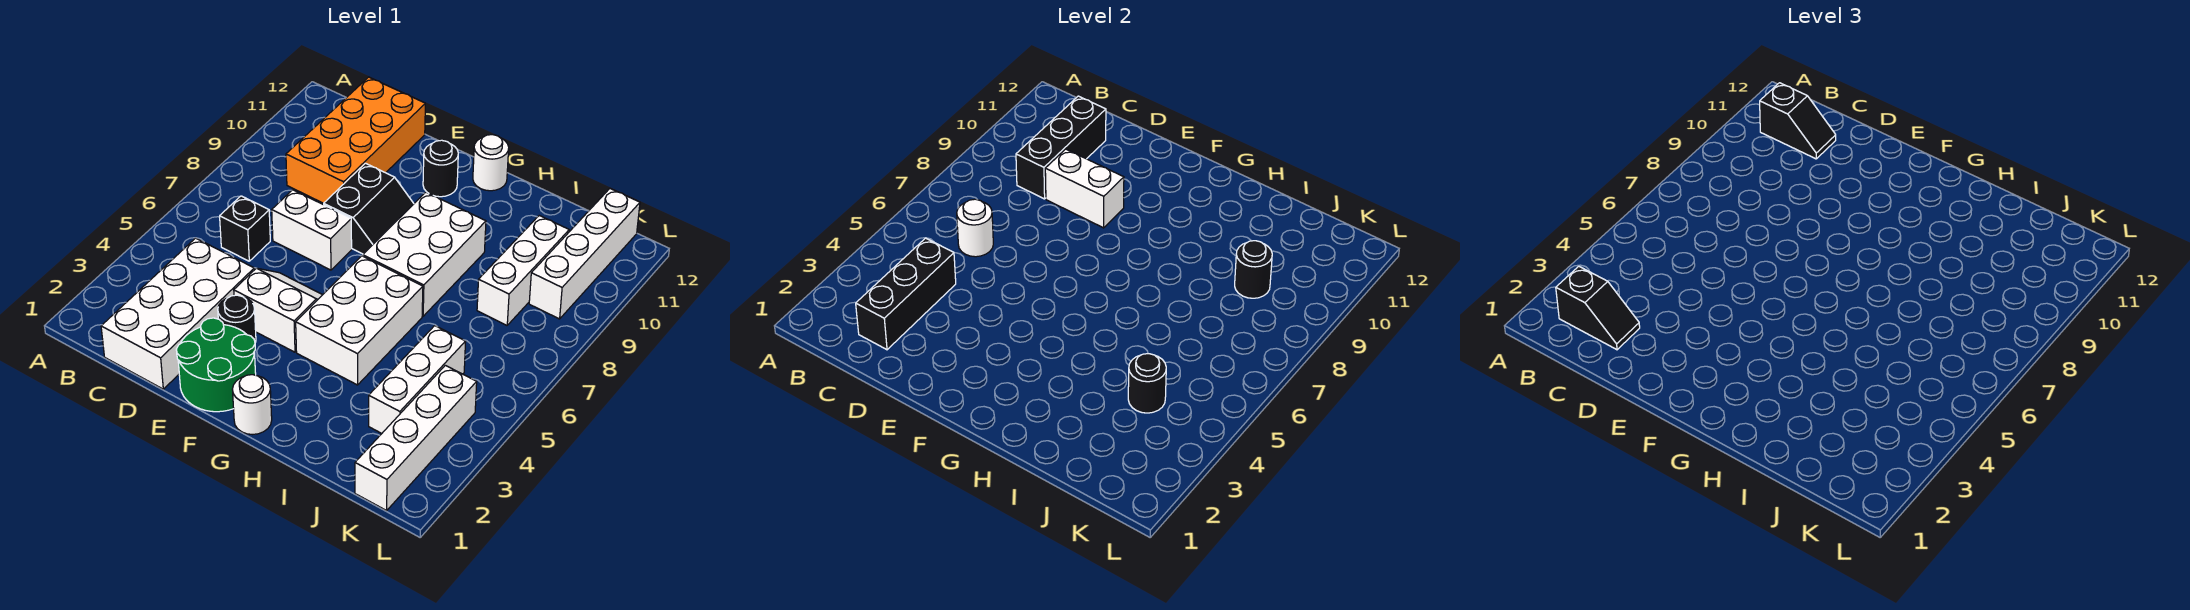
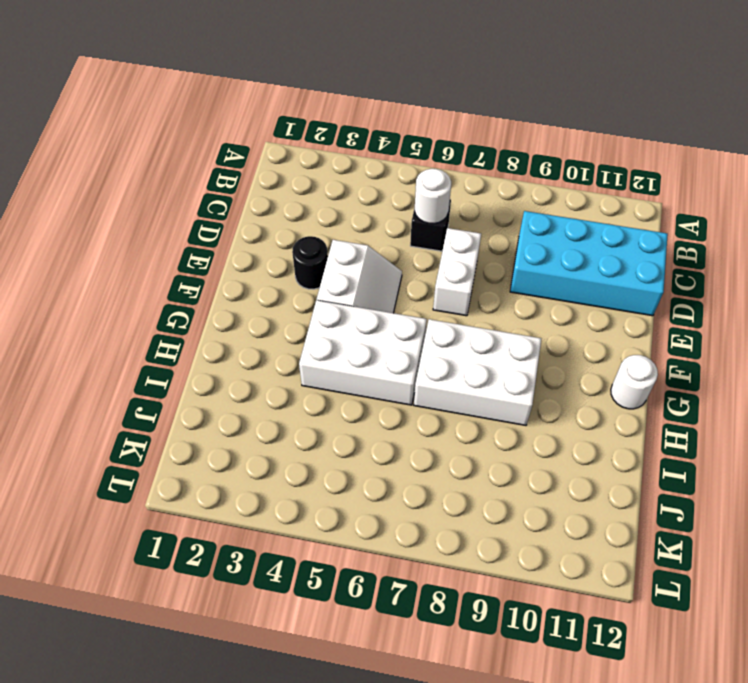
cyan 2x4 brick [510,211,668,316] -> orange 2x4 brick [286,77,425,203]
none -> white 2x4 brick [101,238,254,389]
none -> green 2x2 round brick [176,318,256,412]
none -> black 2x2 slope [324,163,414,254]

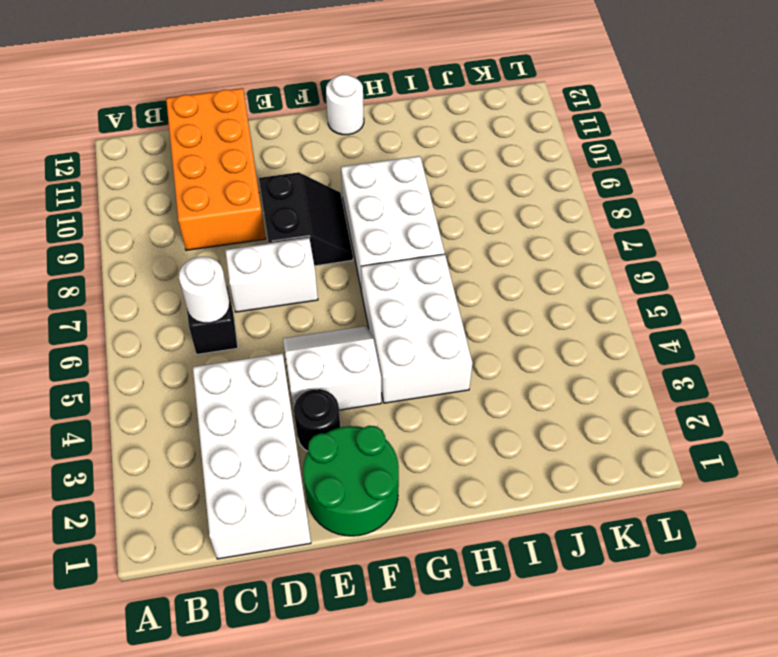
none -> black 1x1 round brick [423,140,458,197]
none -> white 1x1 round brick [232,375,272,435]
none -> white 1x3 brick [369,326,466,433]

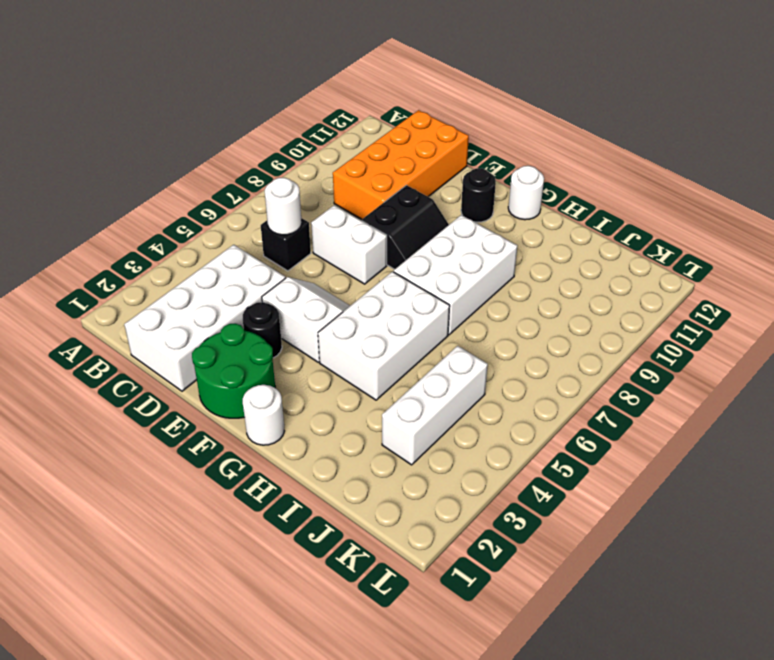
none -> white 1x3 brick [477,216,569,325]
none -> white 1x4 brick [355,365,477,511]
none -> white 1x4 brick [529,189,640,319]

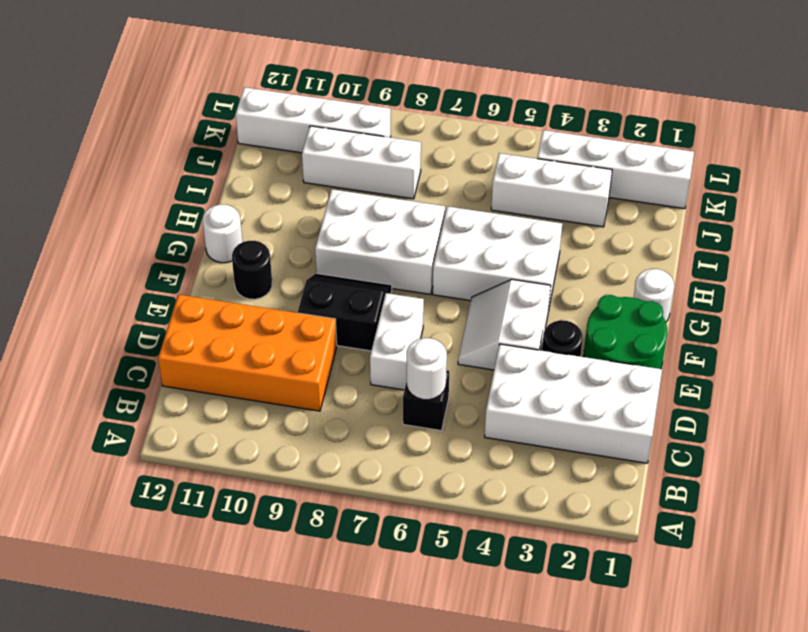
none -> black 1x3 brick [856,238,956,350]
none -> black 1x3 brick [1016,96,1106,199]
none -> white 1x2 brick [1045,149,1124,228]

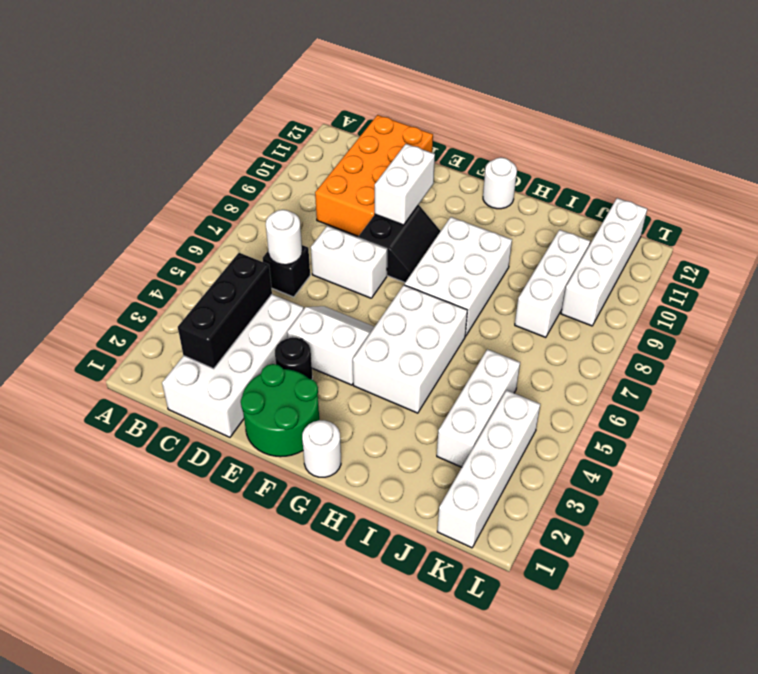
white 1x2 brick [375,144,435,225] -> white 1x2 brick turned to [1045,149,1124,228]
none -> black 1x1 round brick [423,140,458,197]
none -> black 1x3 brick [1016,96,1106,199]
none -> black 1x1 round brick [1128,354,1166,413]

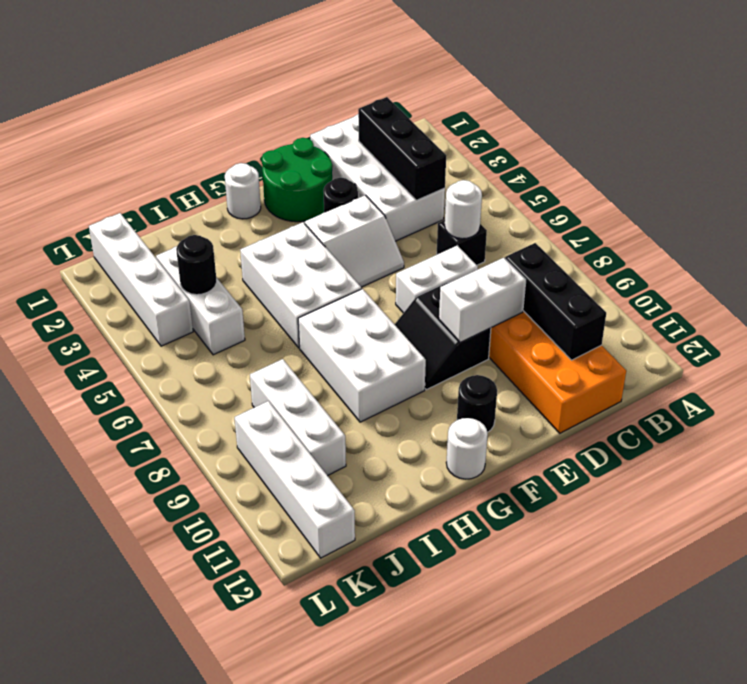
none -> black 1x1 round brick [1235,241,1272,298]
none -> black 1x2 slope [1556,266,1640,350]
none -> black 1x2 slope [1760,83,1836,159]

